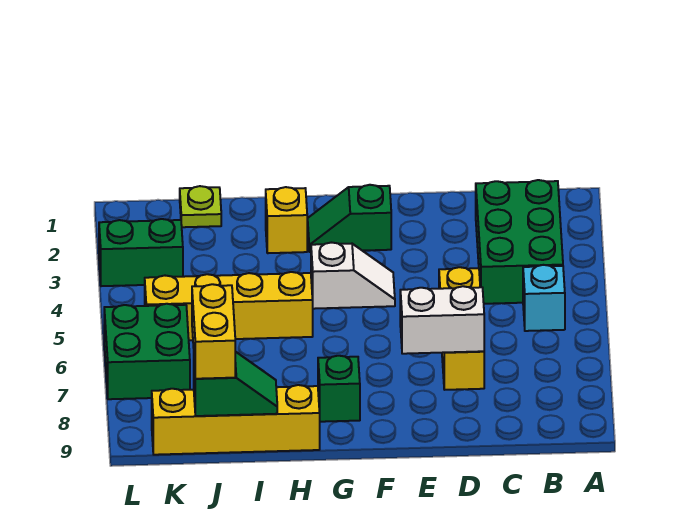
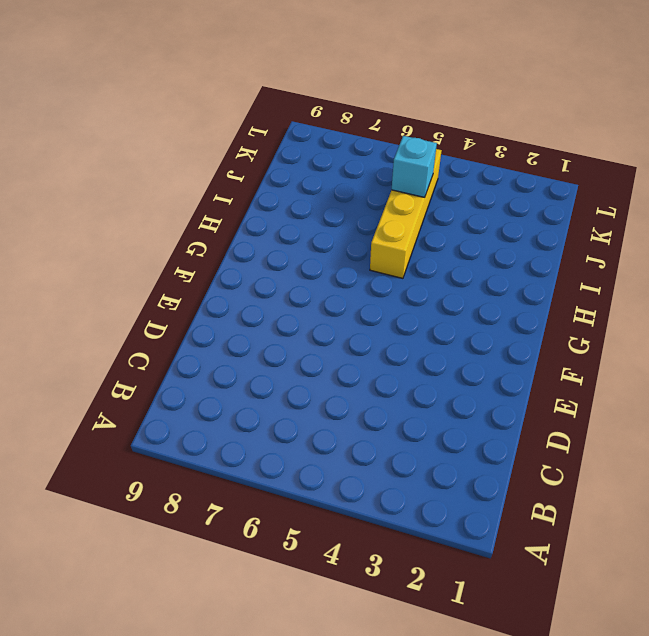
cyan 1x1 brick [392,136,437,197] -> cyan 1x1 brick moved to [523,265,565,331]
none -> green 2x3 brick [476,180,563,304]
none -> yellow 1x3 brick [439,267,484,390]
none -> green 1x2 slope [308,185,391,252]

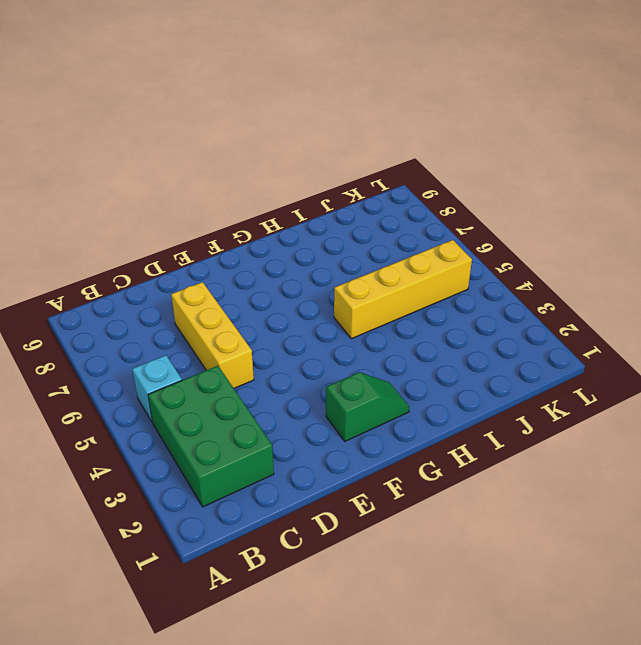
none -> white 1x2 slope [311,243,395,309]
none -> green 1x1 brick [318,356,360,422]
none -> yellow 1x1 brick [266,187,307,253]

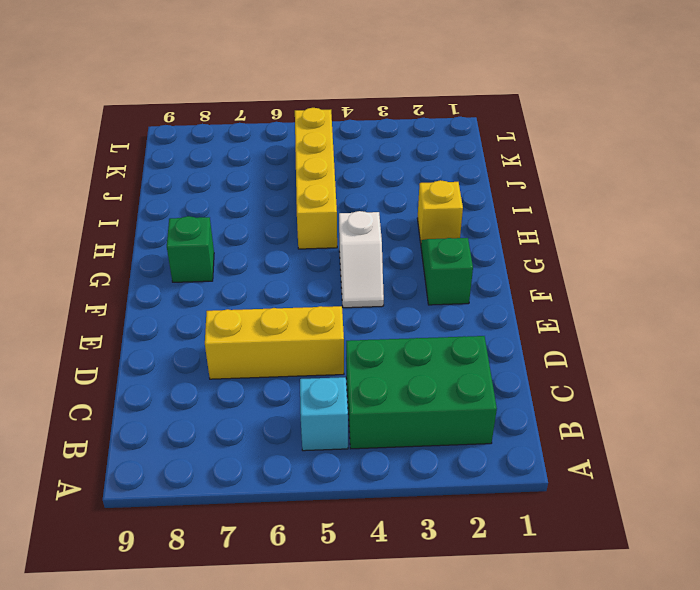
none -> yellow 1x4 brick [152,385,320,455]
none -> lime 1x1 plate [180,186,221,227]
none -> green 1x2 brick [99,219,183,286]

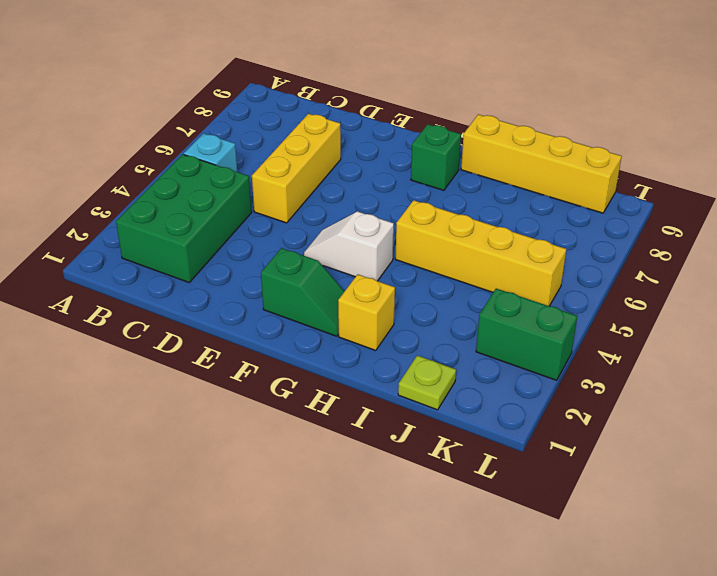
none -> green 2x2 brick [104,304,190,399]
none -> white 1x2 brick [400,286,484,354]
none -> green 1x2 slope [194,352,277,416]

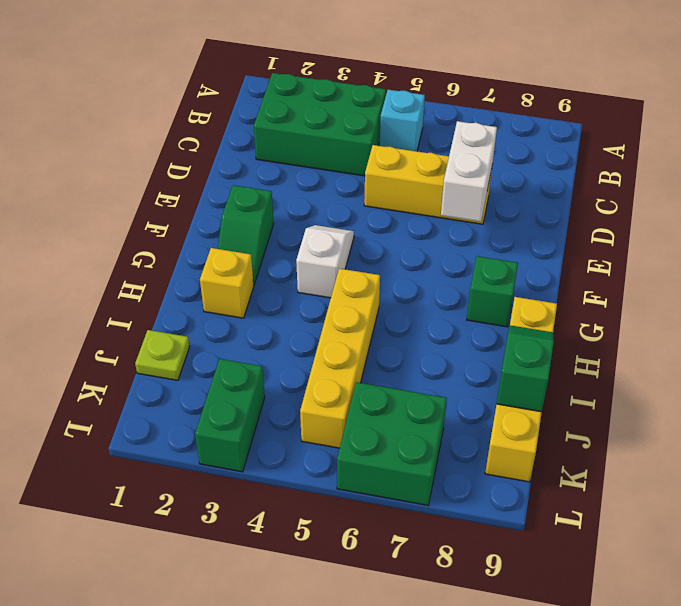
none -> yellow 1x2 brick [192,284,235,379]

